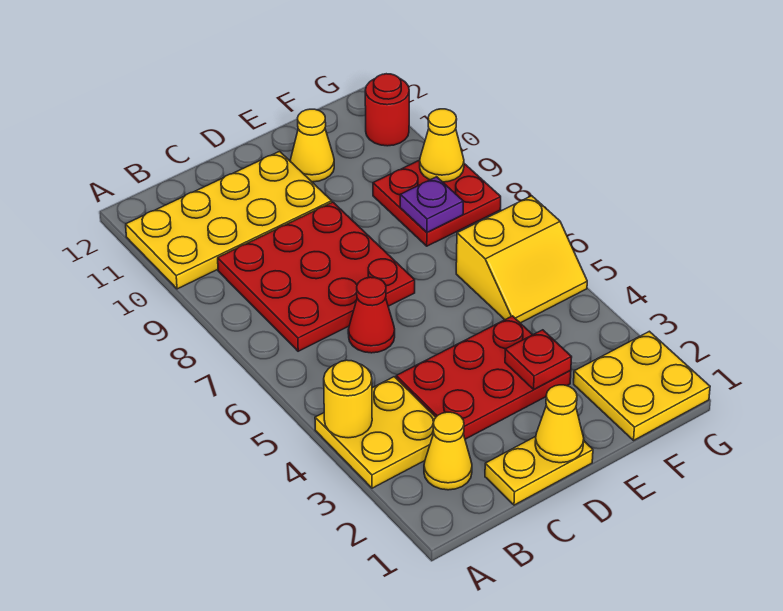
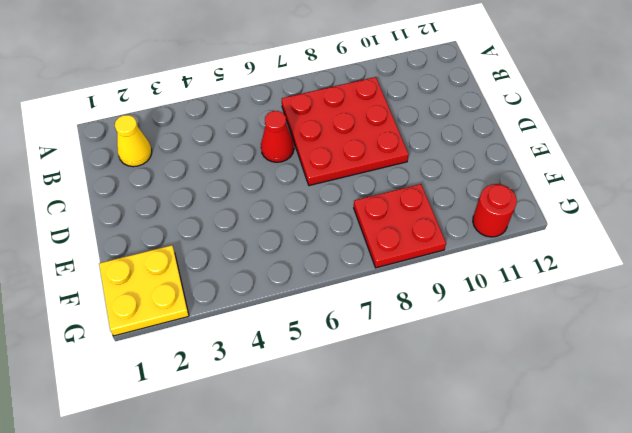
none -> yellow 2x2 plate [315,377,436,488]
none -> yellow 2x4 plate [126,151,332,289]
none -> yellow 1x2 plate [485,436,593,505]

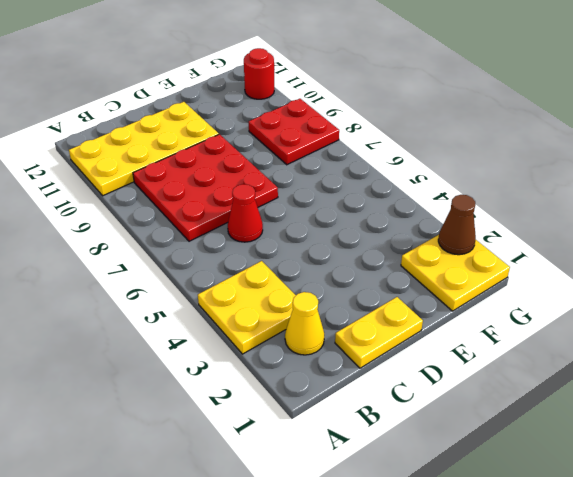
brown 1x1 cone [438,195,476,255] -> none
none -> red 2x3 plate [396,316,571,439]
none -> yellow 1x1 cone [290,109,334,182]
none -> yellow 2x2 slope [456,196,587,323]

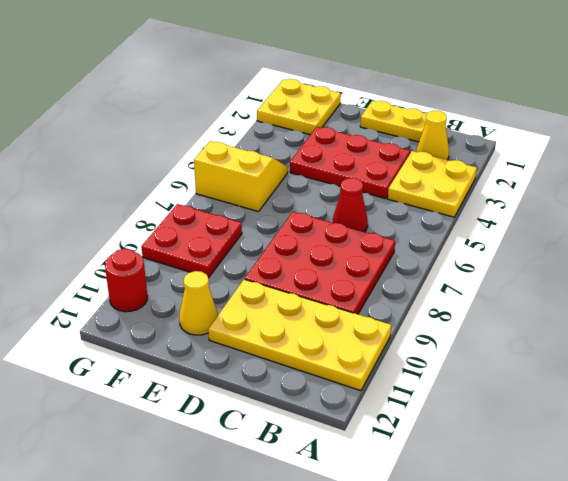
none -> yellow 1x1 round brick [324,360,372,438]
none -> yellow 1x1 cone [535,385,584,463]
none -> red 1x1 plate [505,330,572,389]

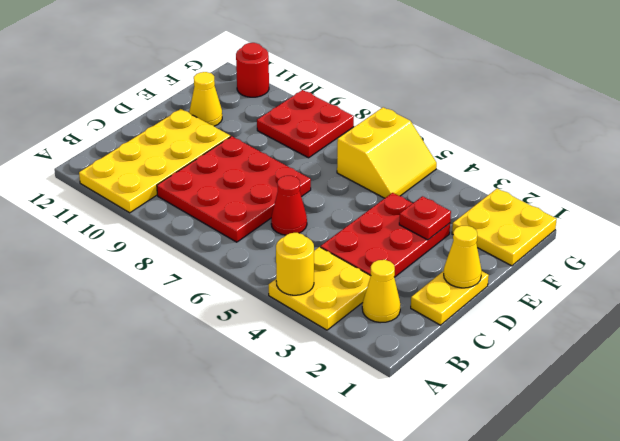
none -> purple 1x1 plate [400,177,463,233]
none -> yellow 1x1 cone [420,109,464,182]

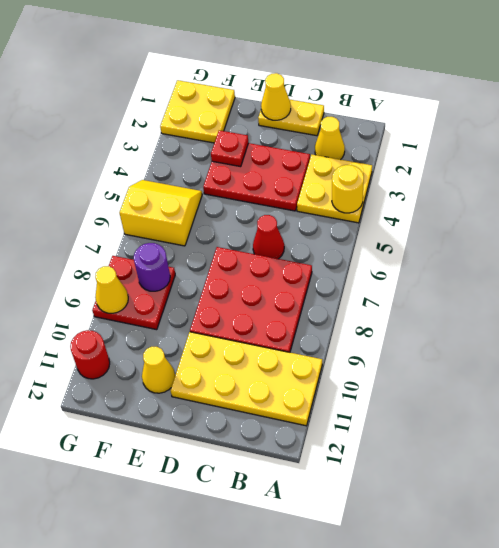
purple 1x1 round brick [134,243,170,291] -> purple 1x1 plate [400,177,463,233]

